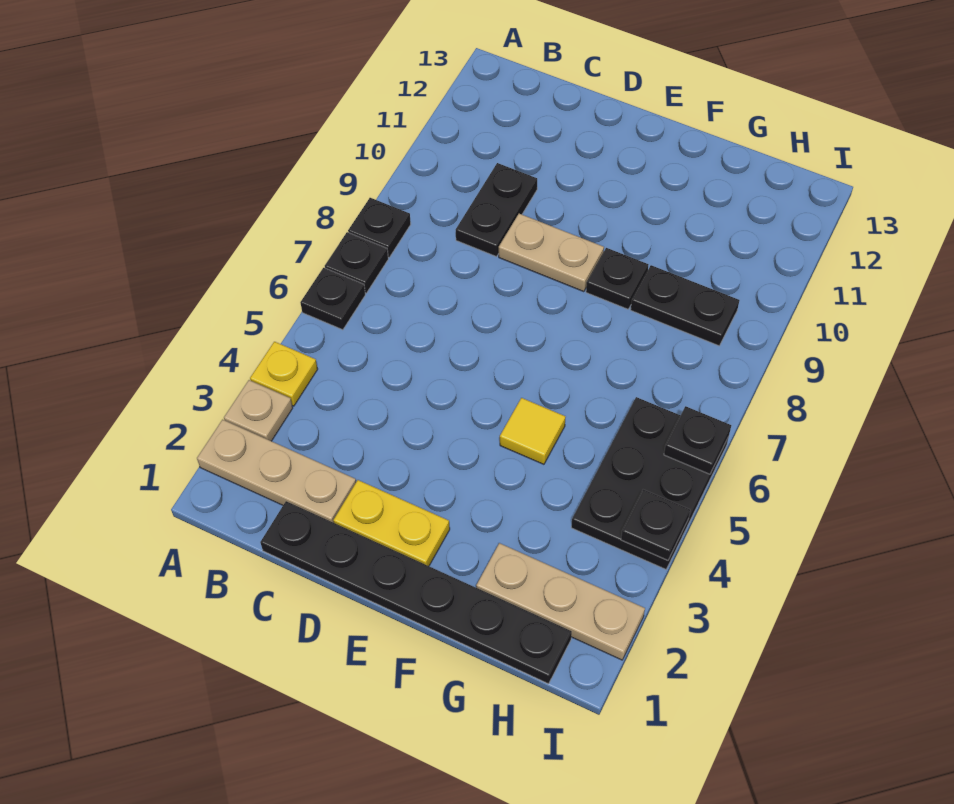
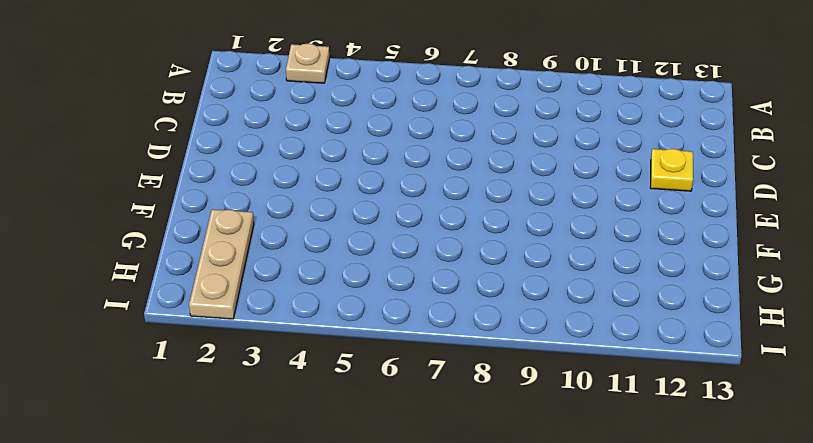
yellow 1x1 plate [650,149,693,191] -> yellow 1x1 plate moved to [250,342,318,406]
none -> tan 1x3 plate [197,420,356,523]
none -> black 1x1 plate [300,268,365,330]
none -> black 1x1 plate [325,232,388,293]

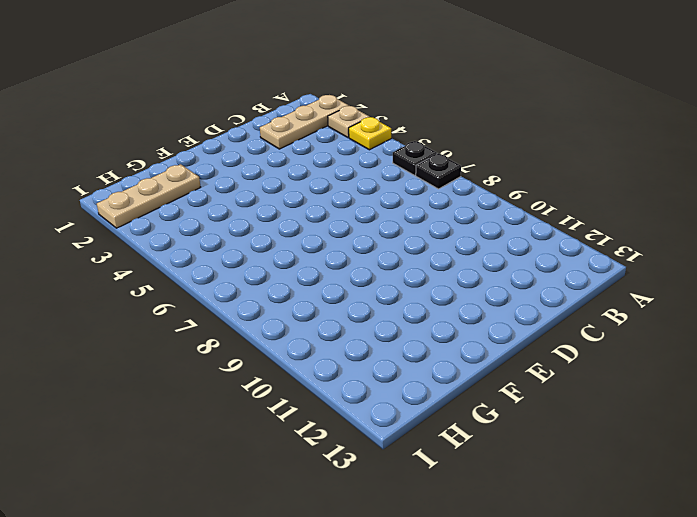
none -> black 1x1 plate [348,198,411,257]
none -> black 1x6 plate [260,501,572,684]
none -> black 1x2 plate [456,163,537,257]

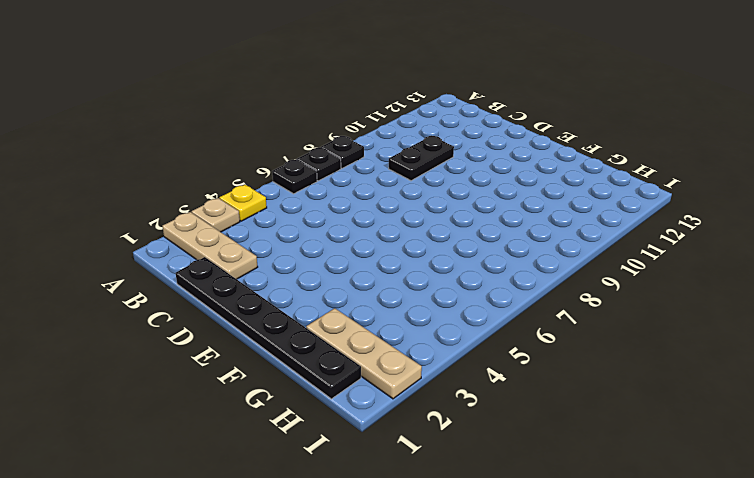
none -> yellow 1x2 plate [333,480,450,566]
none -> tan 1x2 plate [499,214,604,292]
none -> yellow 1x1 tile [500,398,565,464]

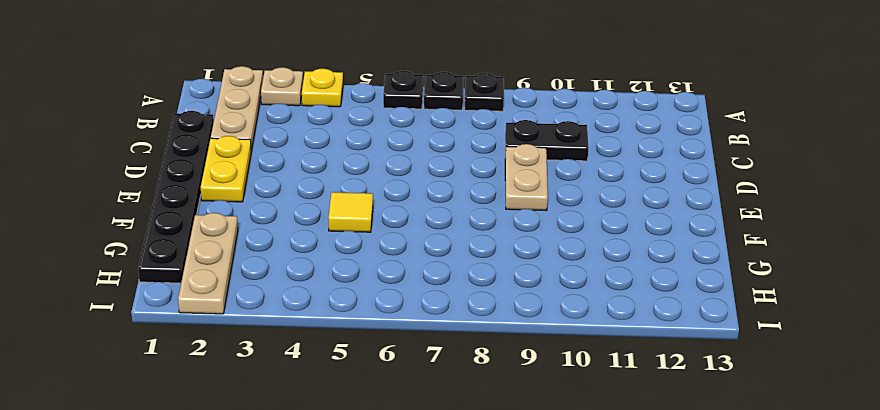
none -> black 1x1 plate [586,248,648,309]
none -> black 1x2 plate [631,265,739,346]
none -> black 2x3 plate [571,397,729,569]

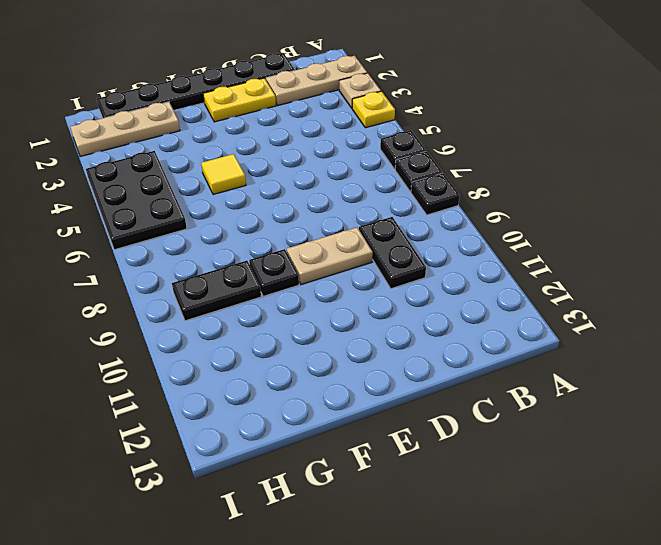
none -> black 1x1 plate [621,490,690,560]
none -> black 1x1 plate [664,406,731,474]

